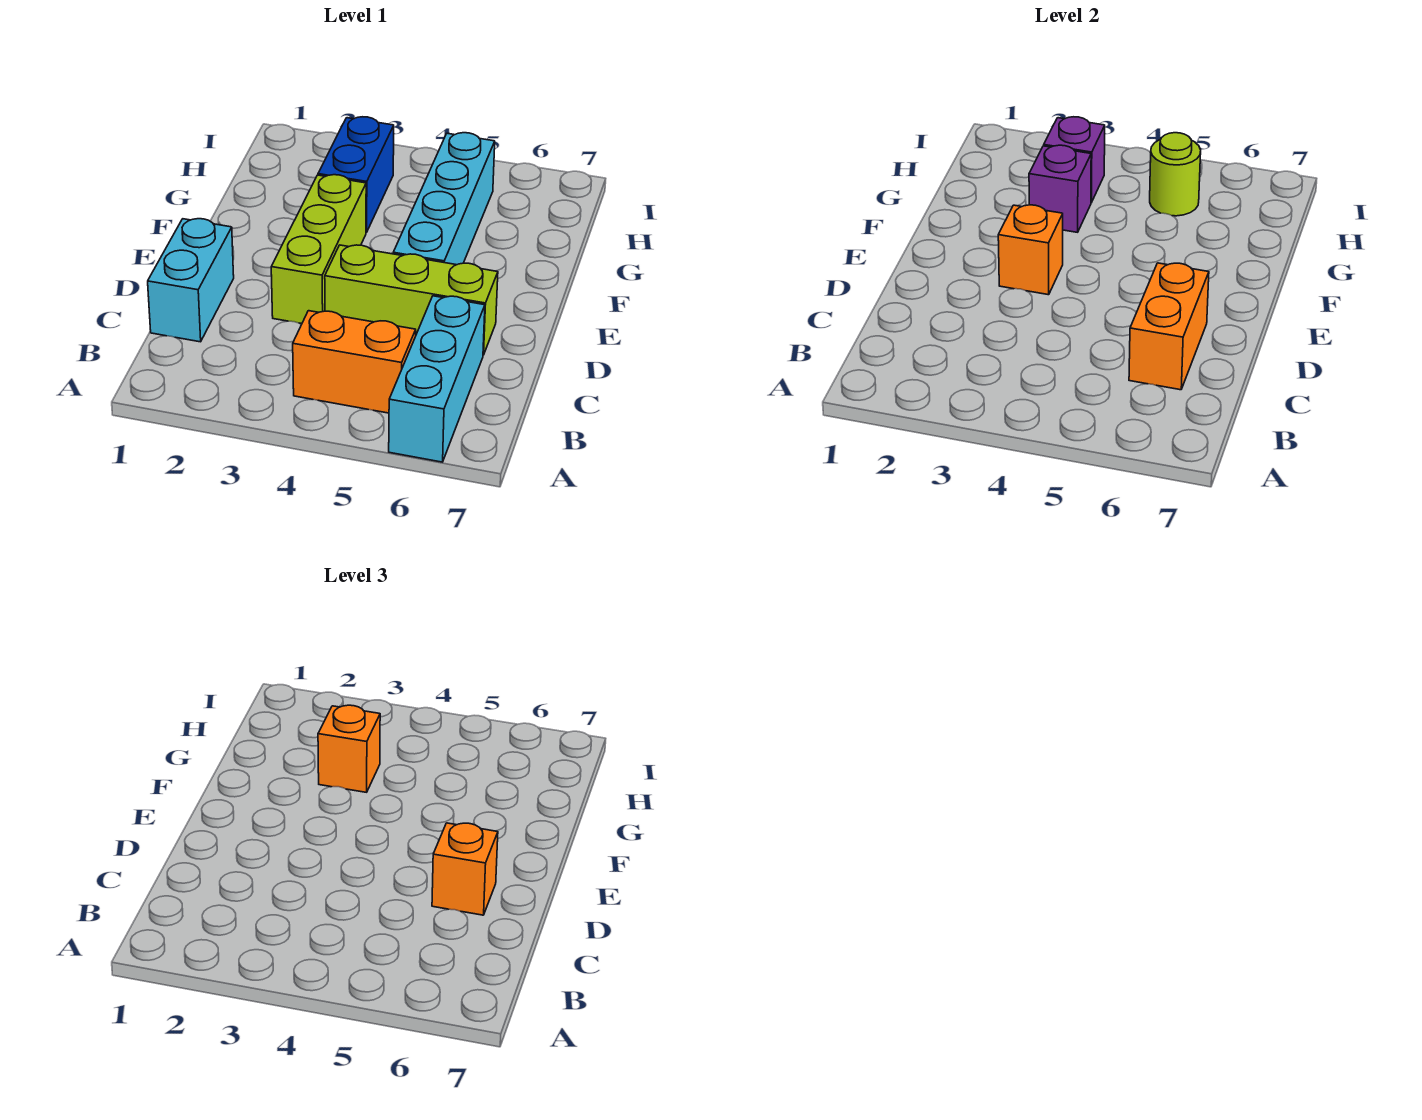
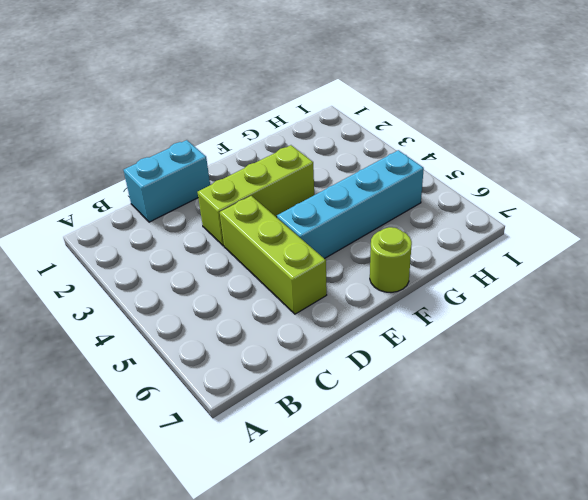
lime 1x1 round brick [370,227,412,293] -> lime 1x1 round brick moved to [1150,133,1201,216]
none -> cyan 1x3 brick [389,296,485,462]
none -> orange 1x2 brick [293,311,416,413]
none -> blue 1x2 brick [318,117,394,232]

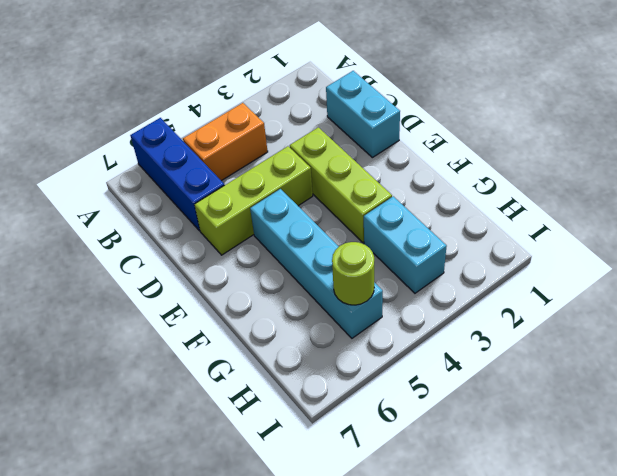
blue 1x3 brick [130,118,224,231] -> cyan 1x3 brick [389,296,485,462]
cyan 1x2 brick [364,196,447,293] -> blue 1x2 brick [318,117,394,232]
none -> orange 1x2 brick [1129,263,1209,390]
none -> orange 1x1 brick [998,205,1063,295]
none -> purple 1x1 brick [1029,145,1091,232]

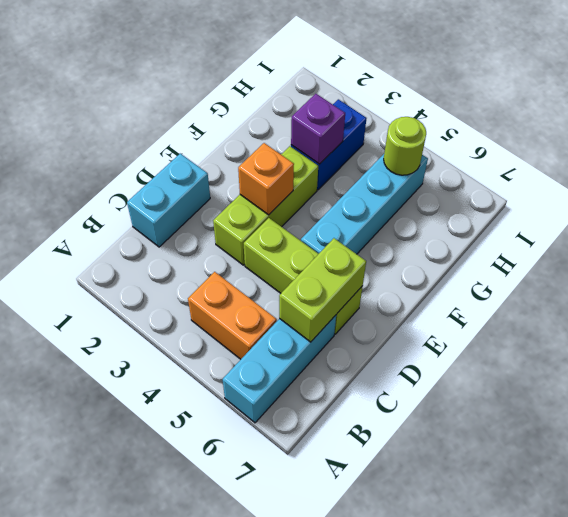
lime 1x2 brick [279,238,366,342] -> orange 1x2 brick [1129,263,1209,390]
none -> purple 1x1 brick [1044,117,1105,203]
none -> orange 1x1 brick [432,823,498,915]
none -> orange 1x1 brick [318,705,380,792]

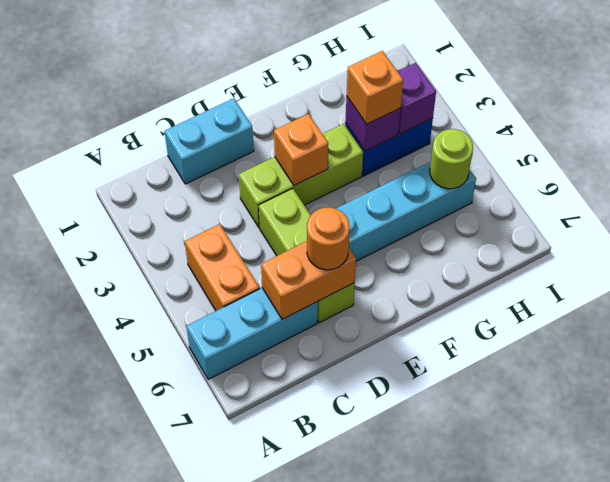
orange 1x1 round brick [307,207,350,270] -> orange 1x1 brick [432,823,498,915]

